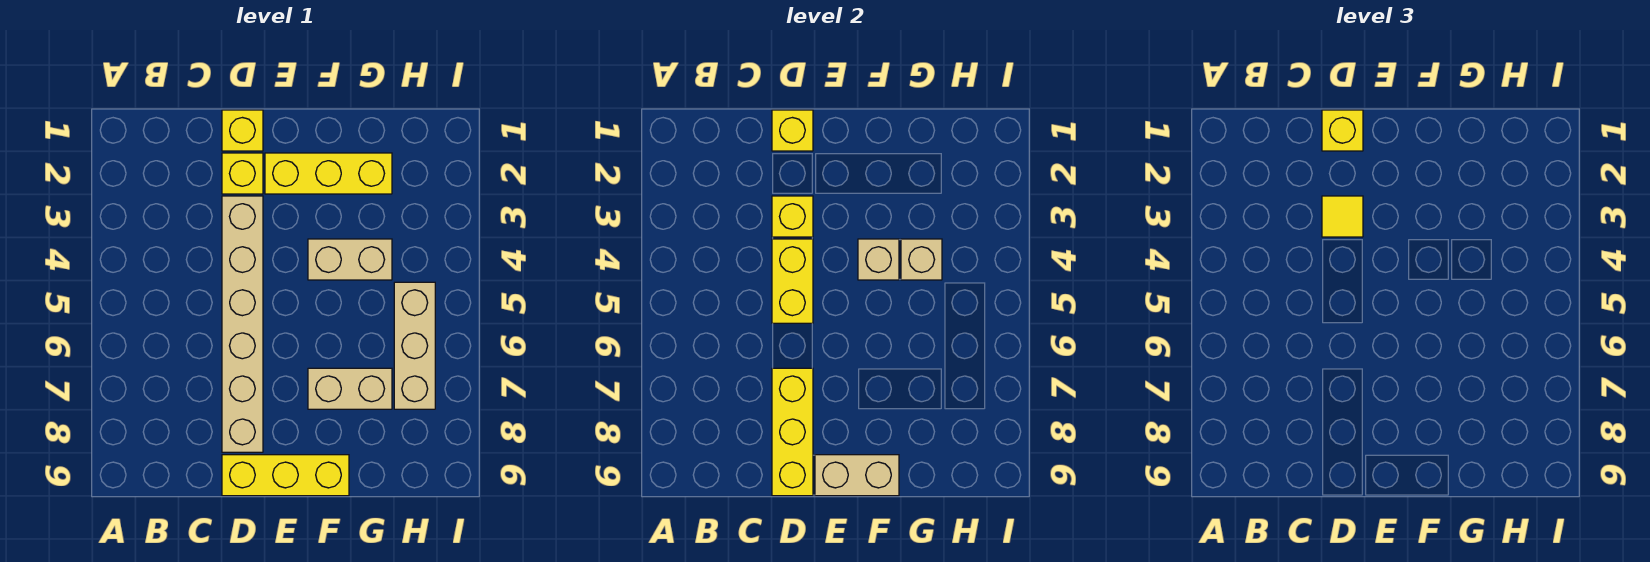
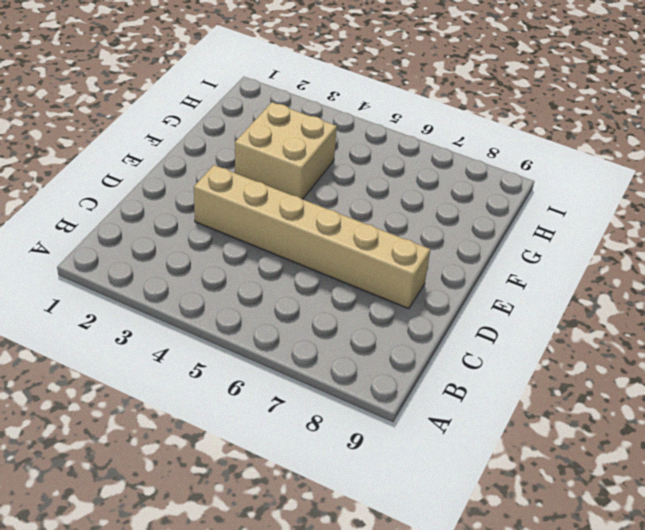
tan 2x2 brick [235,102,337,199] -> tan 1x2 brick [308,239,392,280]
none -> yellow 1x1 brick [222,110,263,151]
none -> yellow 1x1 brick [222,153,263,194]
none -> yellow 1x3 brick [222,455,349,496]

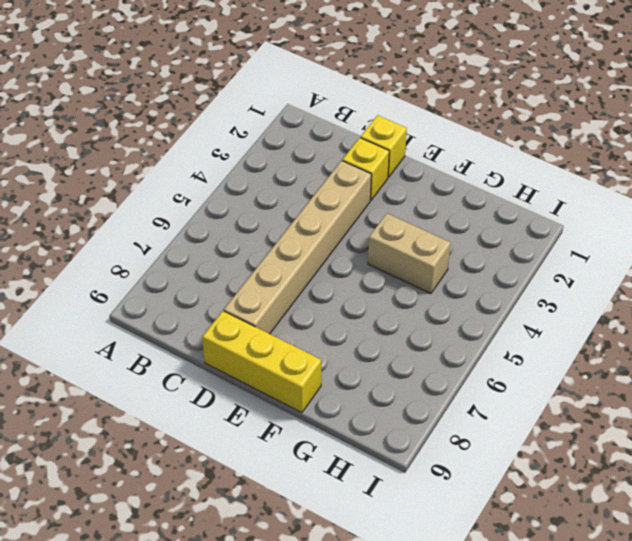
none -> yellow 1x3 brick [265,153,392,194]
none -> tan 1x2 brick [308,368,392,409]
none -> tan 1x3 brick [394,282,435,409]

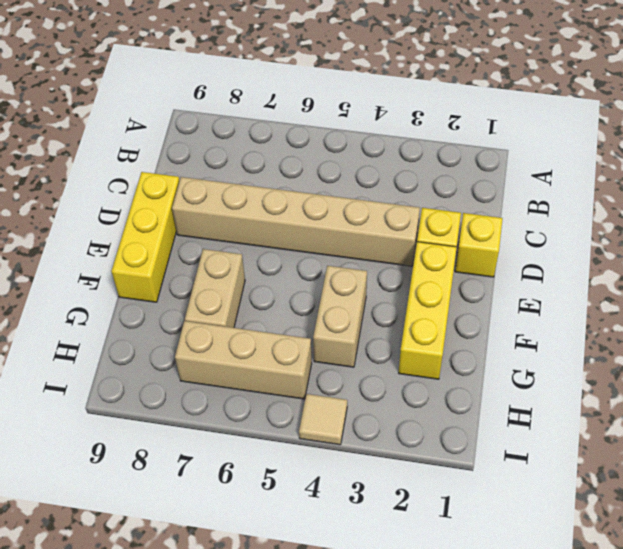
tan 1x1 tile [299,394,347,445] -> none
none -> yellow 1x1 brick [772,110,813,151]
none -> yellow 1x1 brick [772,196,813,237]
none -> yellow 1x2 brick [772,239,813,323]

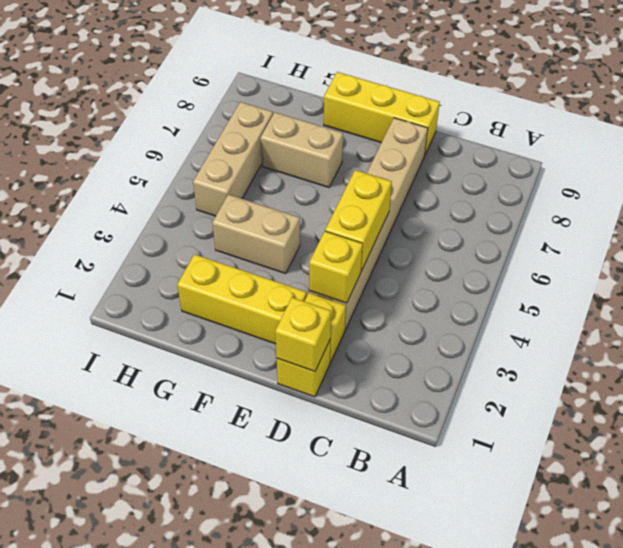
none -> yellow 1x3 brick [772,368,813,496]
none -> tan 1x2 brick [815,455,899,496]
none -> tan 1x1 brick [858,239,899,280]

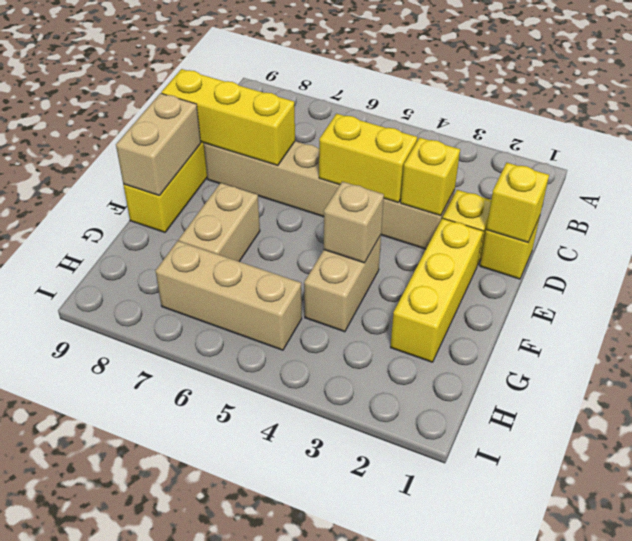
none -> tan 1x1 brick [901,239,942,280]
none -> yellow 1x1 brick [1322,110,1363,151]
none -> yellow 1x1 tile [1322,196,1363,237]

